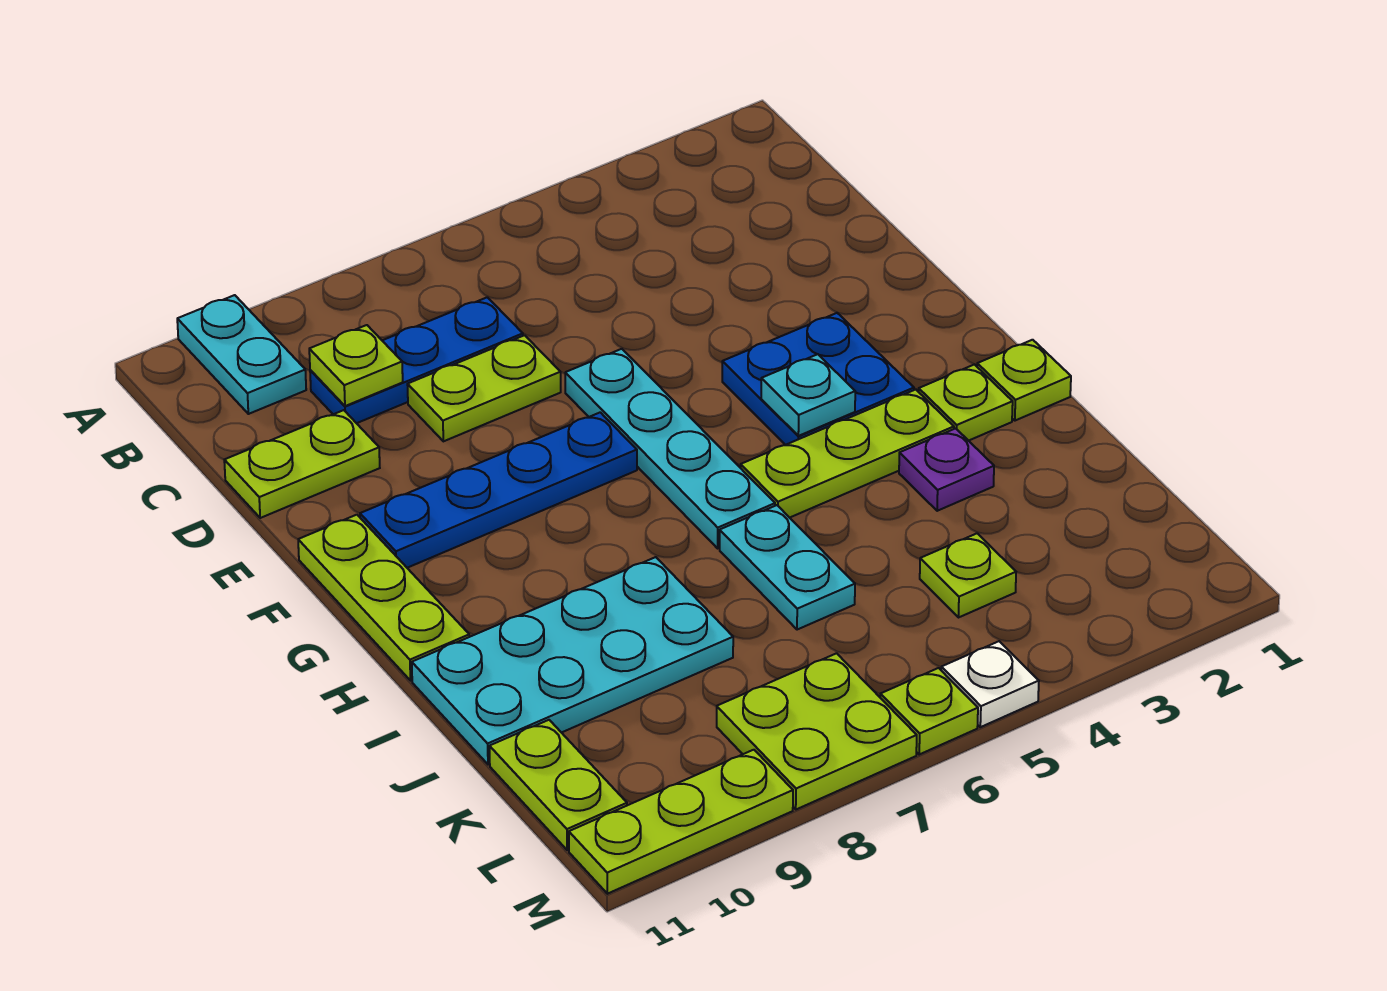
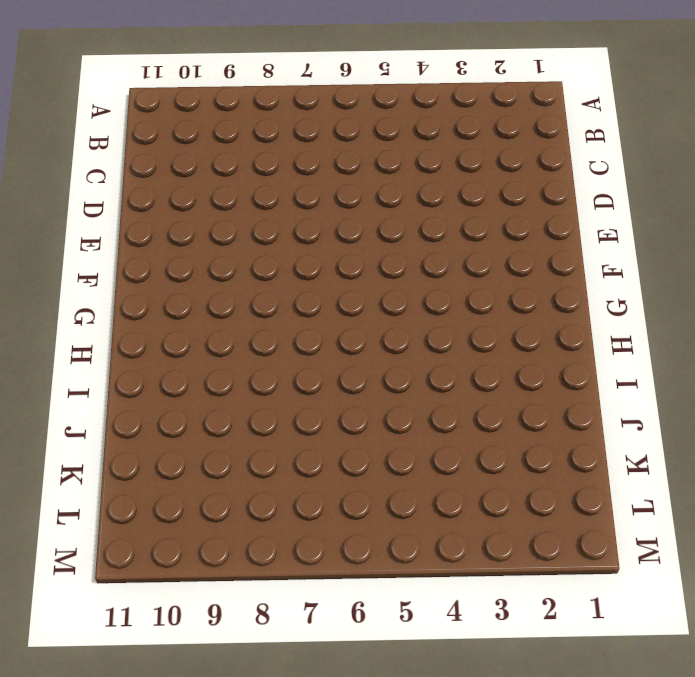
none -> cyan 1x2 plate [177,295,306,414]
none -> blue 1x3 plate [310,297,523,423]
none -> lime 1x2 plate [407,335,561,441]

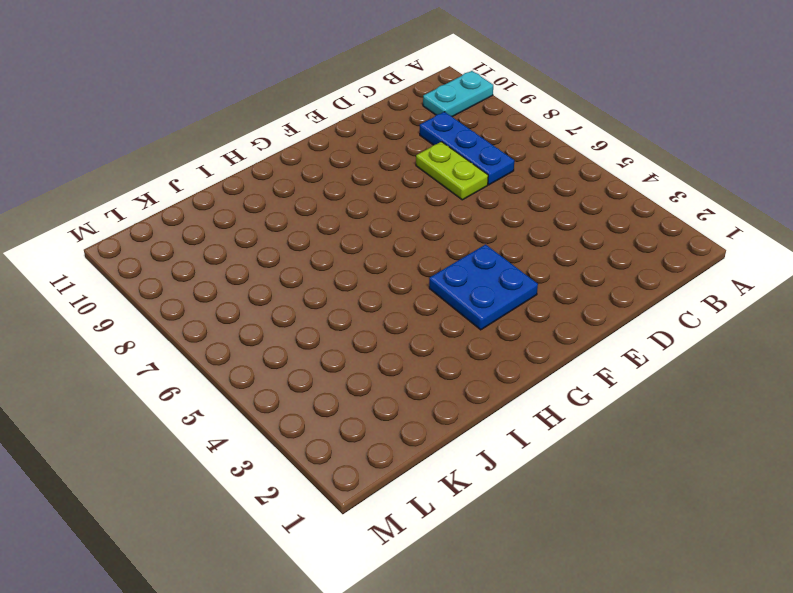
none -> lime 1x2 plate [224,410,380,518]
none -> cyan 1x4 plate [565,349,775,548]
none -> blue 1x4 plate [360,412,637,568]

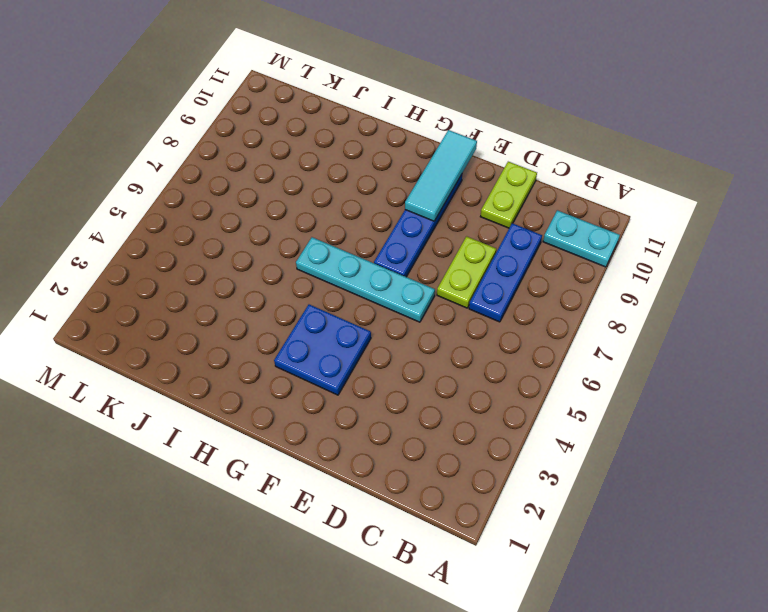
cyan 1x3 tile [405,130,477,221] -> none
none -> lime 1x3 plate [298,515,469,681]
none -> lime 1x1 plate [977,340,1071,421]
none -> lime 1x1 plate [919,364,1013,441]

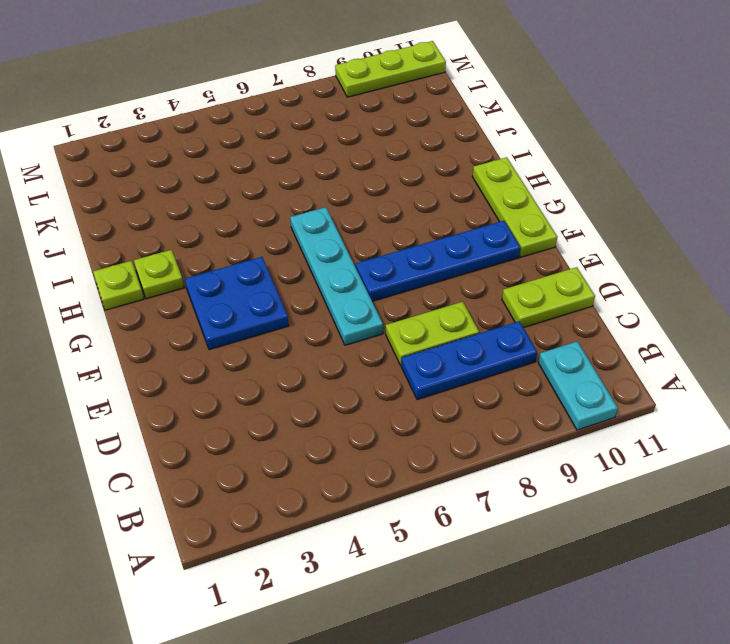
none -> lime 1x3 plate [741,390,954,518]
none -> purple 1x1 plate [899,428,994,511]
none -> cyan 1x2 plate [720,505,855,630]

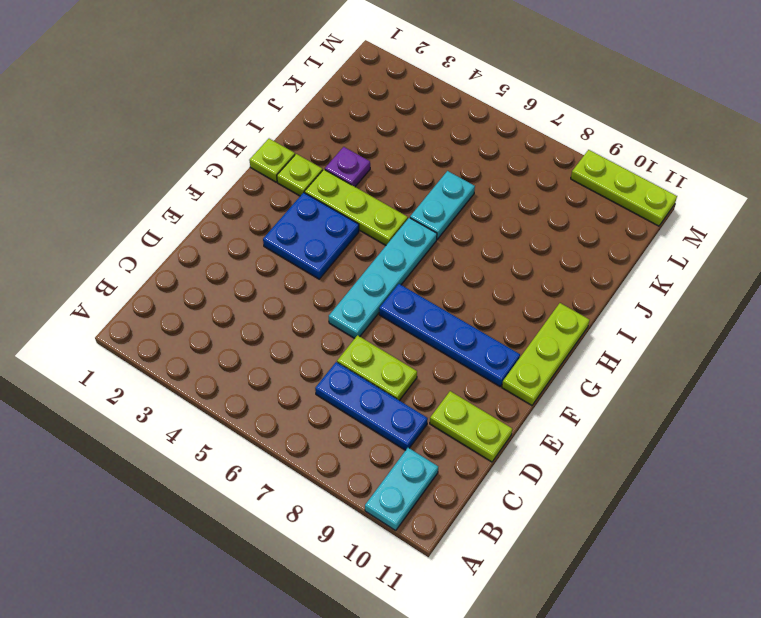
none -> cyan 2x4 plate [412,557,733,765]
none -> lime 1x1 plate [920,533,1016,618]
none -> lime 1x2 plate [489,720,627,850]

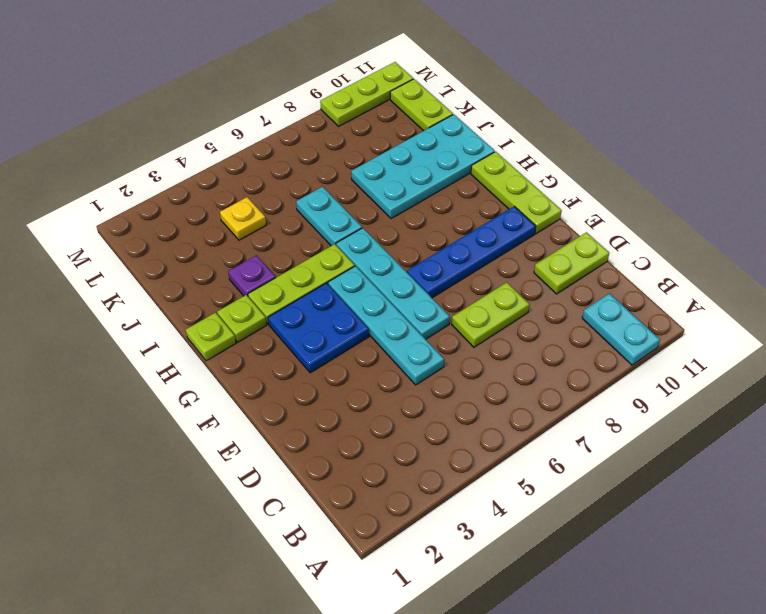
cyan 1x4 plate [328,266,444,385] -> none
yellow 1x1 plate [220,197,266,240] -> lime 1x1 plate [920,533,1016,618]
none -> blue 1x3 plate [310,297,523,423]
none -> lime 2x2 plate [717,653,917,809]
none -> white 1x1 plate [941,641,1039,727]

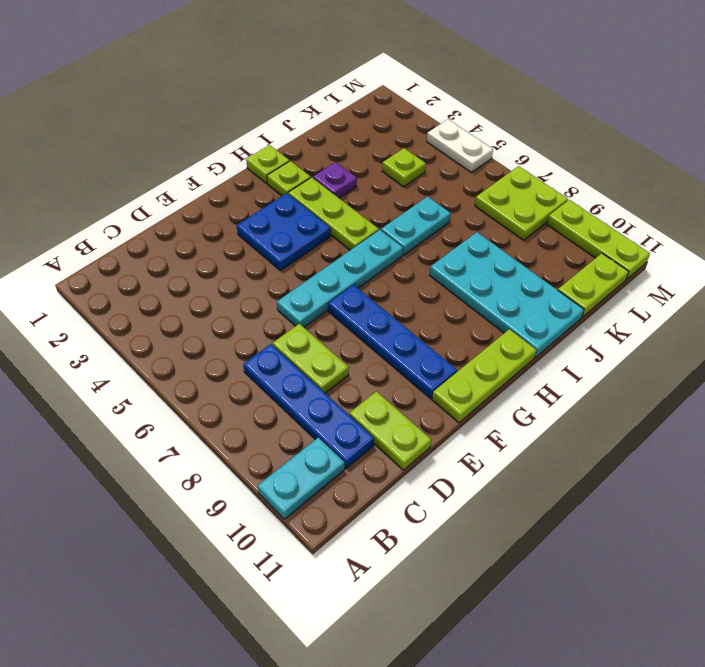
blue 1x4 plate [243,344,374,468] -> blue 1x3 plate [310,297,523,423]
white 1x2 plate [427,119,493,172] -> white 1x1 plate [941,641,1039,727]
none -> lime 1x1 plate [880,668,978,754]
none -> lime 1x1 plate [309,325,403,406]
none -> cyan 1x1 plate [761,354,855,436]

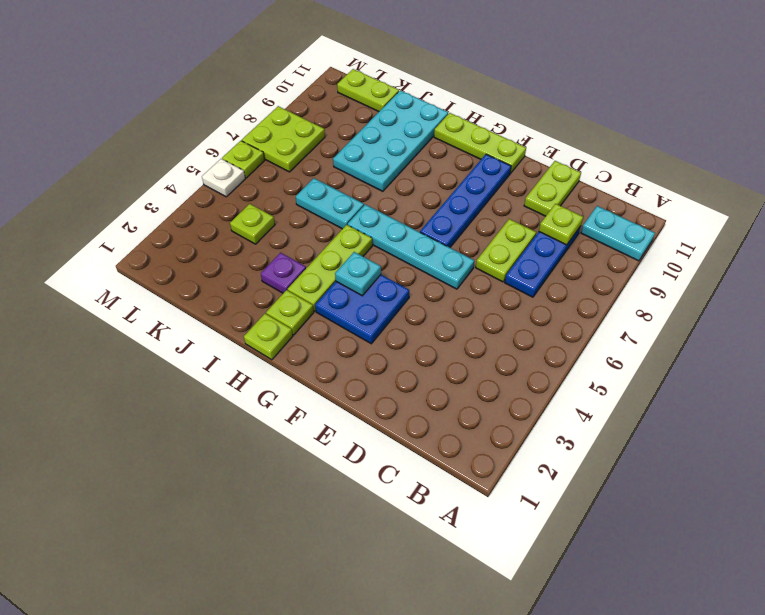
none -> lime 1x3 plate [569,750,793,894]

